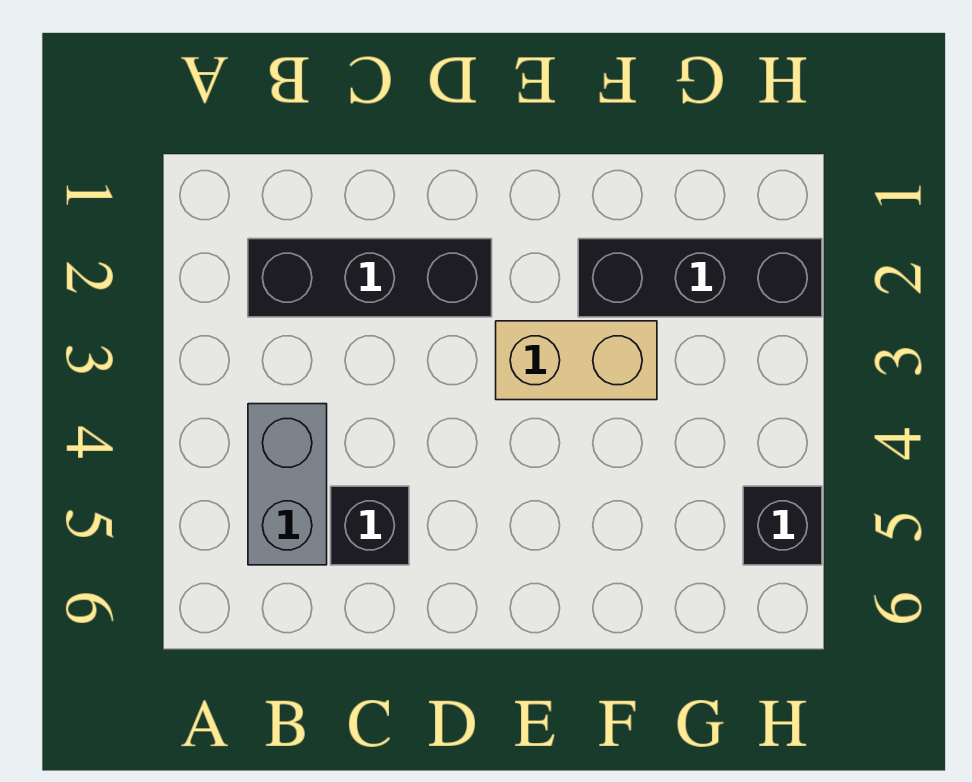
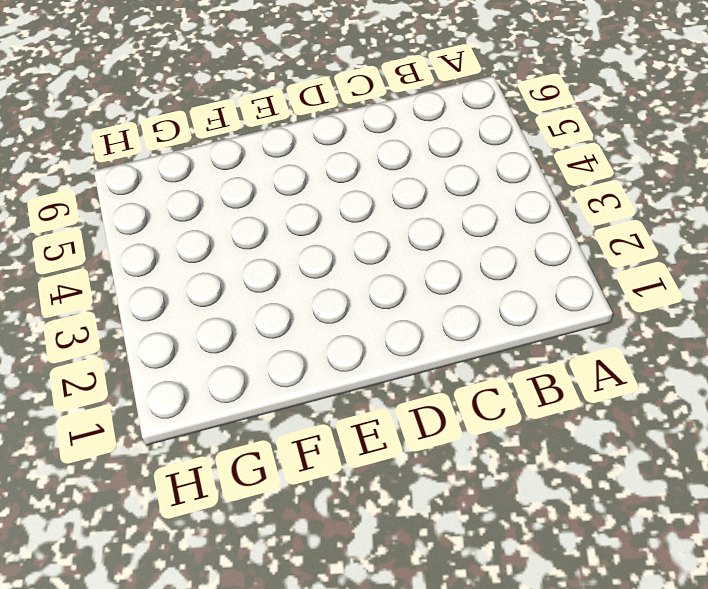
none -> black 1x3 brick [248,239,492,317]
none -> grey 1x2 brick [248,404,327,565]

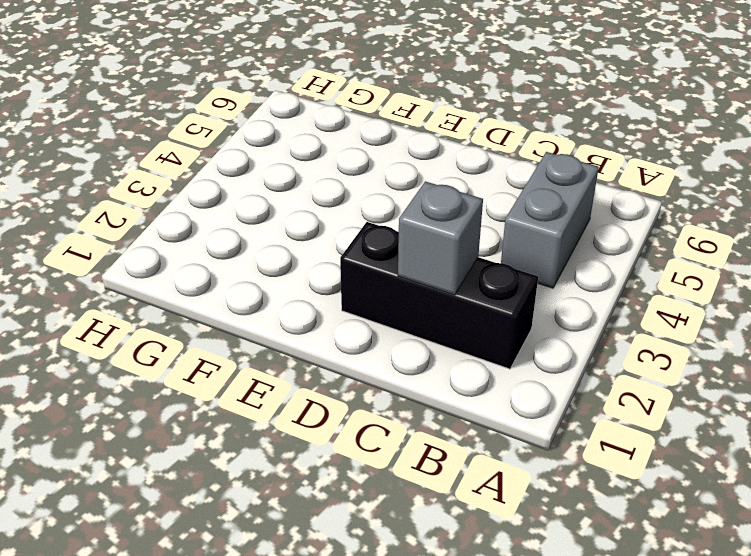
grey 1x1 brick [398,181,483,295] -> none
none -> black 1x1 brick [331,486,409,565]
none -> tan 1x2 brick [496,321,657,400]

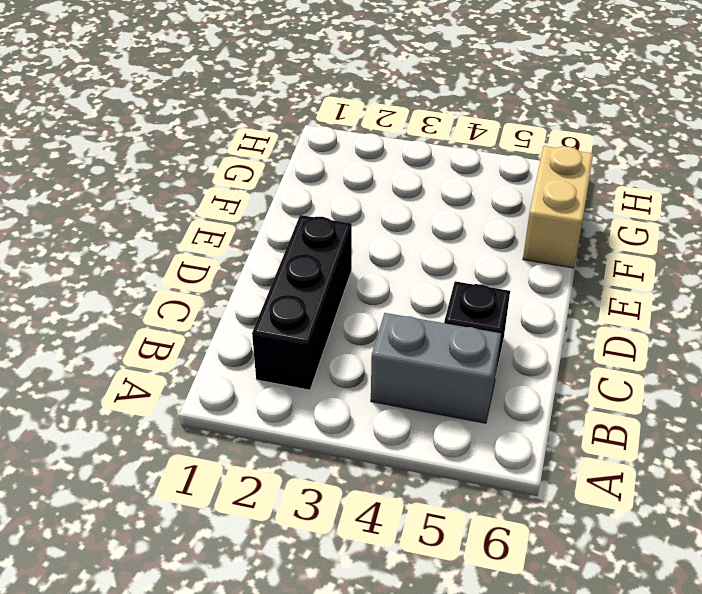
tan 1x2 brick [523,146,593,268] -> tan 1x2 brick moved to [496,321,657,400]
none -> black 1x3 brick [578,239,822,317]
none -> black 1x1 brick [743,486,822,565]

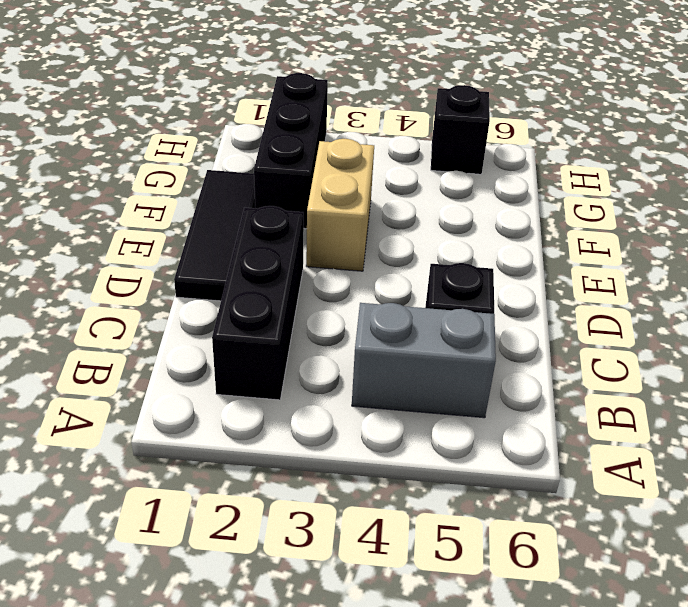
black 1x3 tile [174,170,255,301] -> none

